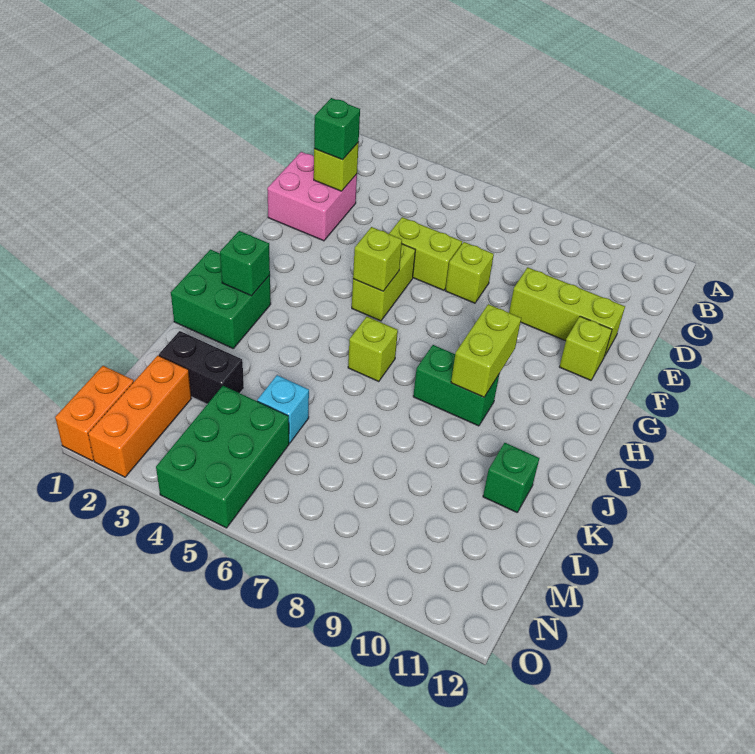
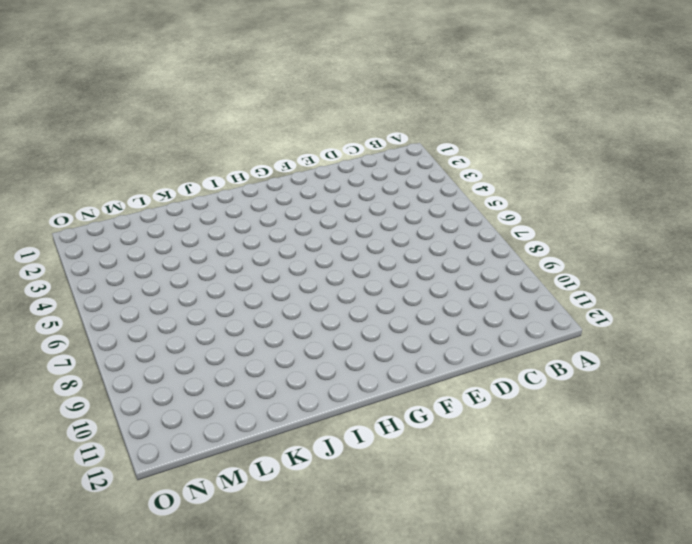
none -> pink 2x2 brick [267,152,357,241]
none -> lime 1x2 brick [389,217,462,290]
none -> lime 1x1 brick [445,242,494,303]

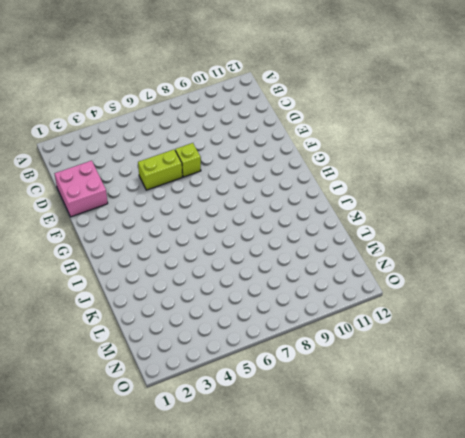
none -> lime 1x3 brick [509,267,625,357]
none -> lime 1x2 brick [352,244,415,321]
none -> lime 1x1 brick [559,316,612,380]

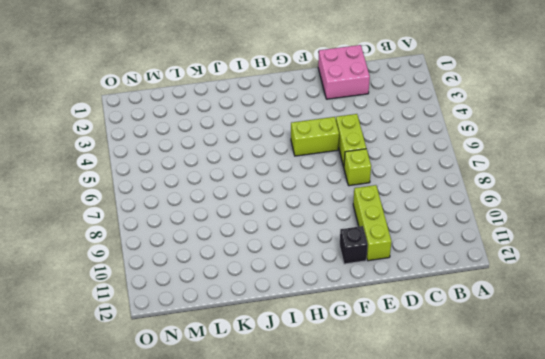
black 1x1 brick [339,226,368,264] -> lime 1x1 brick [559,316,612,380]
none -> green 2x2 brick [171,250,271,348]
none -> lime 1x1 brick [348,317,398,382]
none -> green 1x2 brick [413,345,499,426]

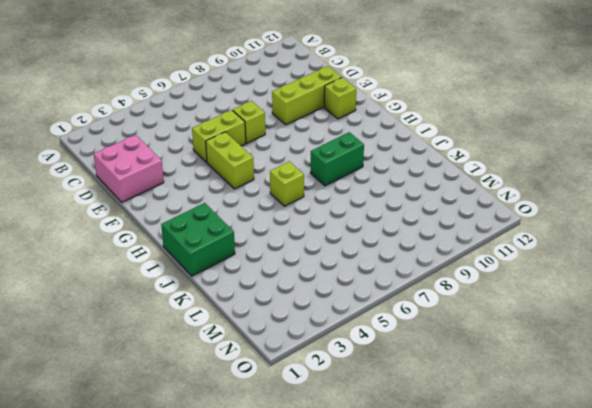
none -> green 1x1 brick [483,443,539,512]
none -> black 1x2 brick [159,331,244,404]
none -> cyan 1x1 brick [257,375,309,443]

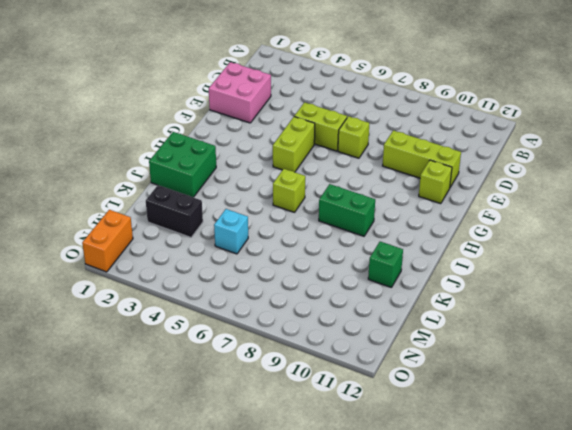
none -> orange 1x3 brick [88,356,191,477]
none -> green 2x3 brick [156,386,289,528]
none -> lime 1x1 brick [314,142,359,191]

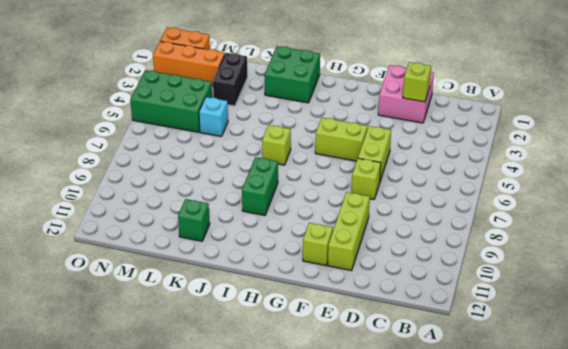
none -> lime 1x1 brick [353,227,402,291]
none -> lime 1x2 brick [451,304,521,397]
none -> green 1x1 brick [220,231,270,296]

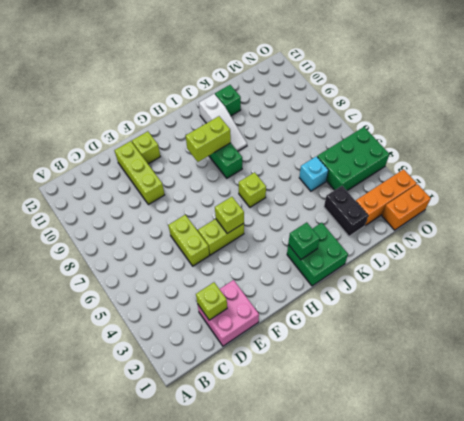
white 1x3 slope [199,94,247,151] -> none
none -> lime 1x1 brick [445,242,494,303]
none -> green 1x1 brick [314,98,360,160]

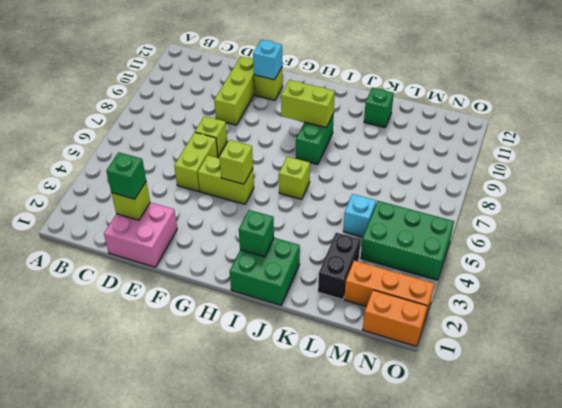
cyan 1x1 brick [253,40,282,80] -> none

